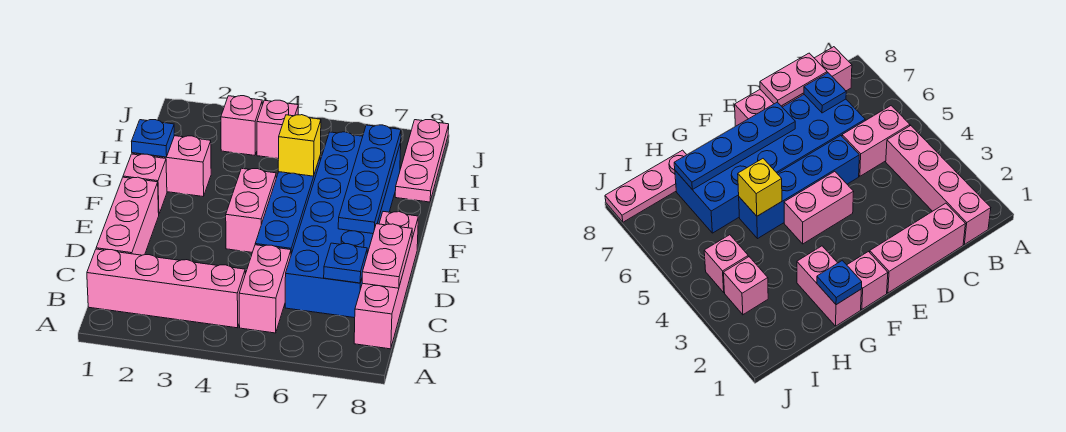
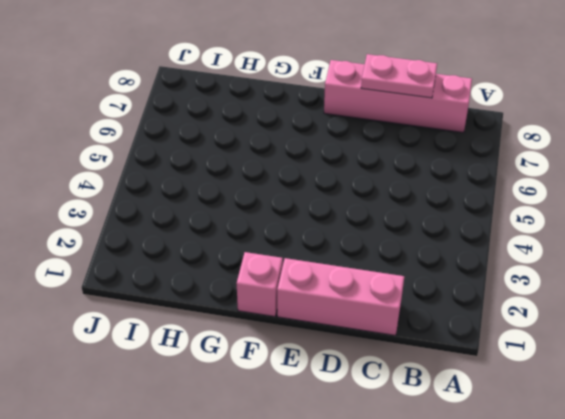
none -> pink 1x4 brick [87,249,245,328]
none -> pink 1x2 brick [239,245,291,333]
none -> blue 2x6 brick [285,132,401,318]

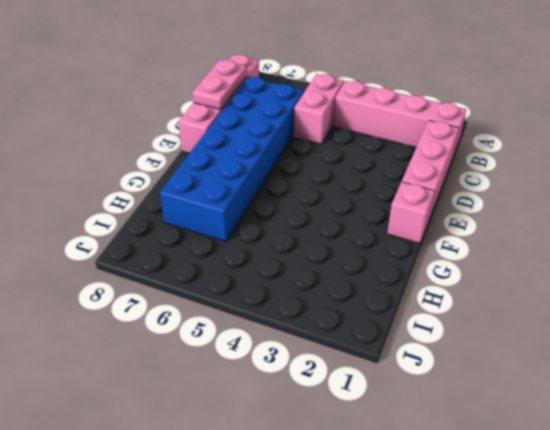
none -> blue 1x4 brick [255,157,320,254]
none -> pink 1x2 brick [226,168,276,252]
none -> pink 1x2 brick [132,136,211,196]

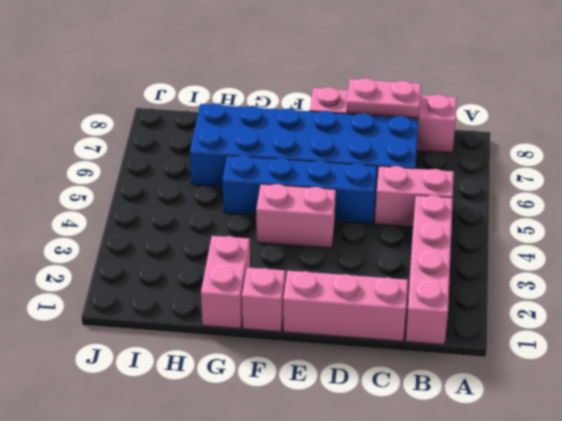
none -> pink 1x3 plate [395,120,449,202]
none -> pink 1x1 brick [221,96,262,155]
none -> pink 1x1 brick [257,100,298,159]

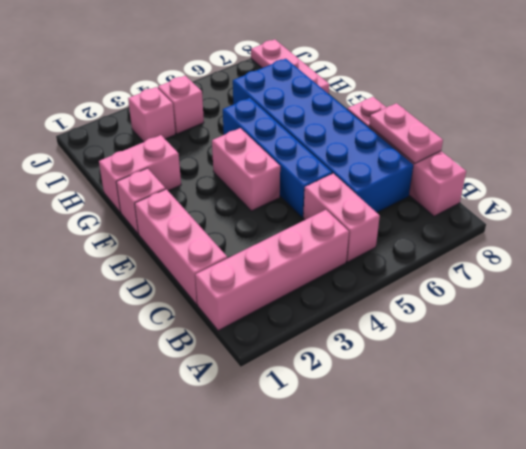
none -> blue 1x1 plate [324,243,367,283]
none -> blue 1x4 plate [338,125,401,234]
none -> blue 1x1 plate [131,120,174,157]

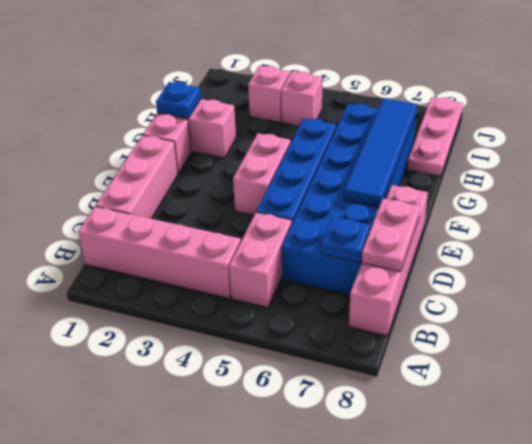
blue 1x4 tile [344,98,417,208] -> blue 1x4 plate [338,125,401,234]
none -> yellow 1x1 brick [278,115,321,176]

